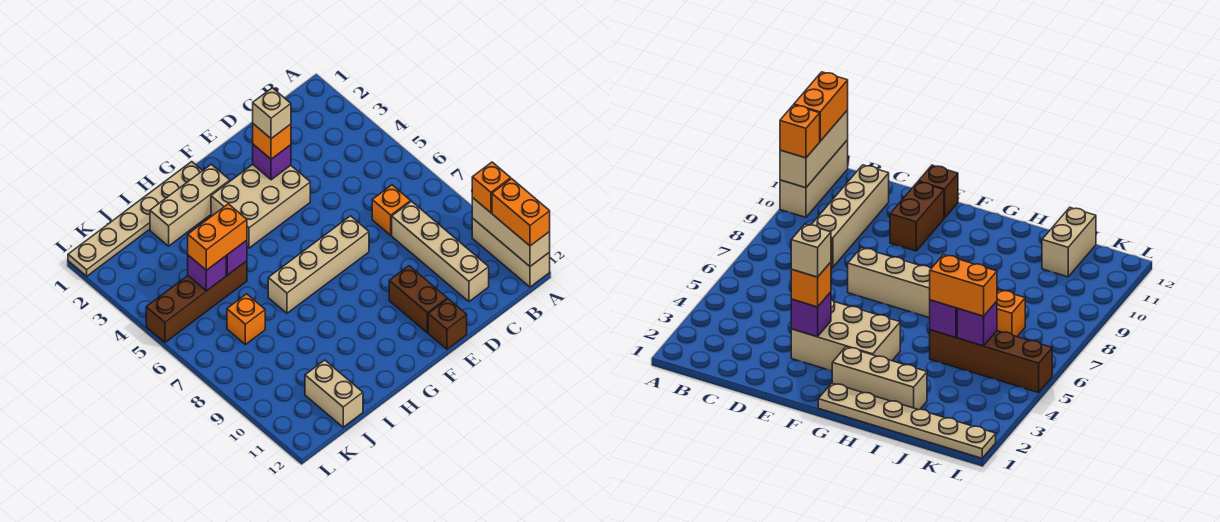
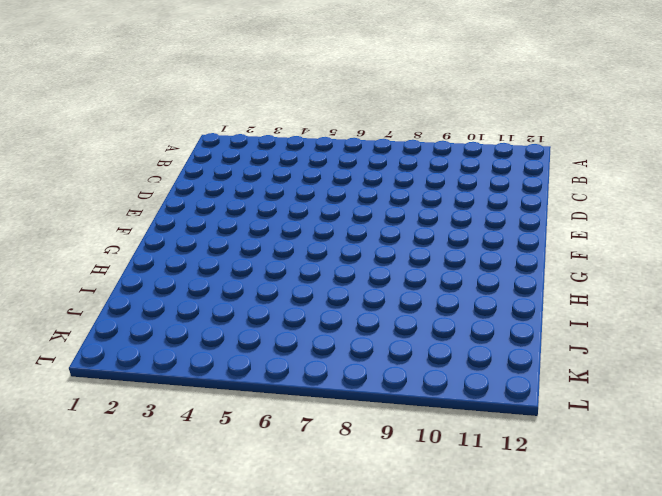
none -> tan 1x3 brick [472,218,550,287]
none -> orange 1x1 brick [372,185,411,235]
none -> tan 1x4 brick [392,201,489,302]

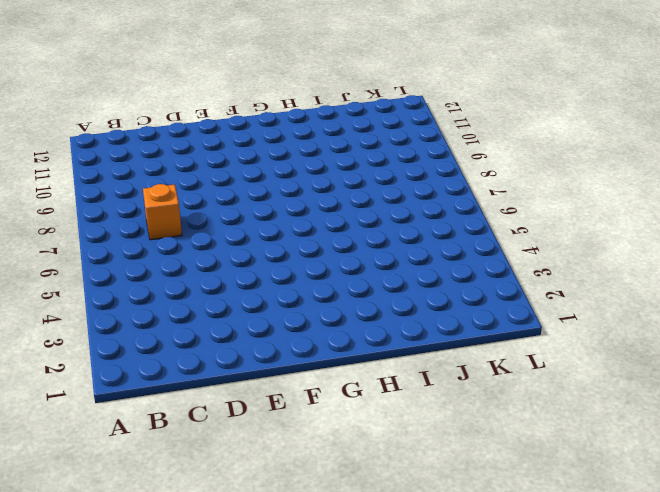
none -> tan 1x3 brick [472,218,550,287]
none -> tan 1x4 brick [392,201,489,302]
none -> tan 2x3 brick [211,164,310,248]

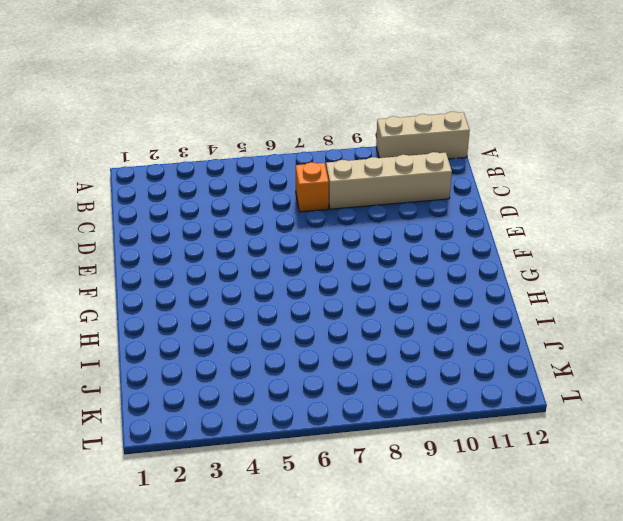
none -> tan 2x3 brick [211,164,310,248]
none -> tan 1x4 brick [268,216,369,313]
none -> brown 1x2 brick [389,266,447,333]

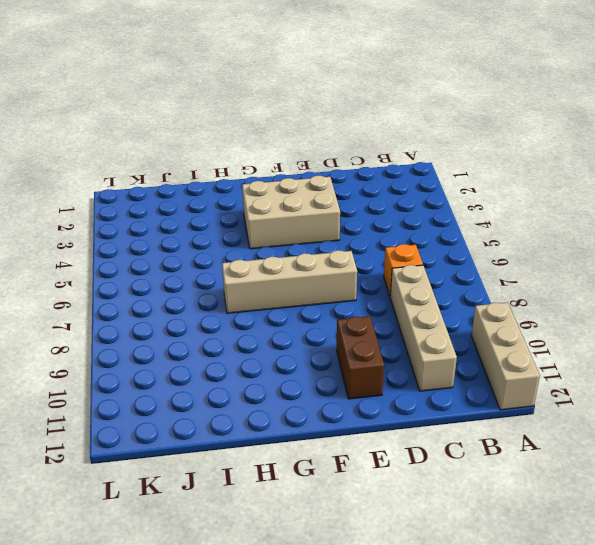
none -> brown 1x1 brick [428,299,467,349]
none -> tan 1x6 plate [68,162,202,276]
none -> tan 1x3 brick [150,164,230,246]

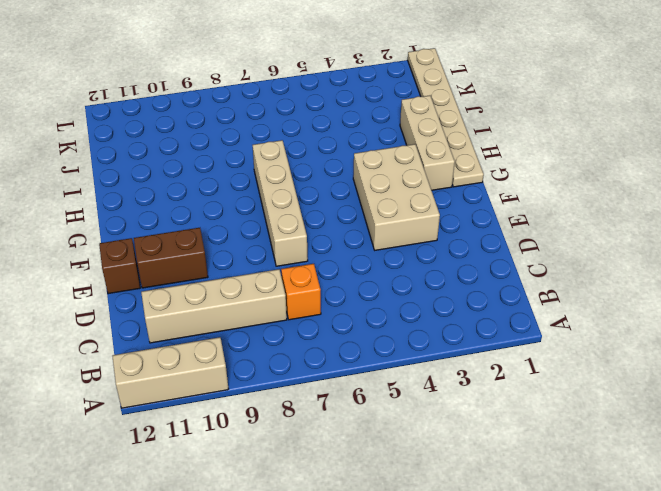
none -> brown 1x4 brick [146,261,247,342]
none -> orange 1x1 brick [227,294,265,345]
none -> tan 1x2 brick [305,360,363,427]

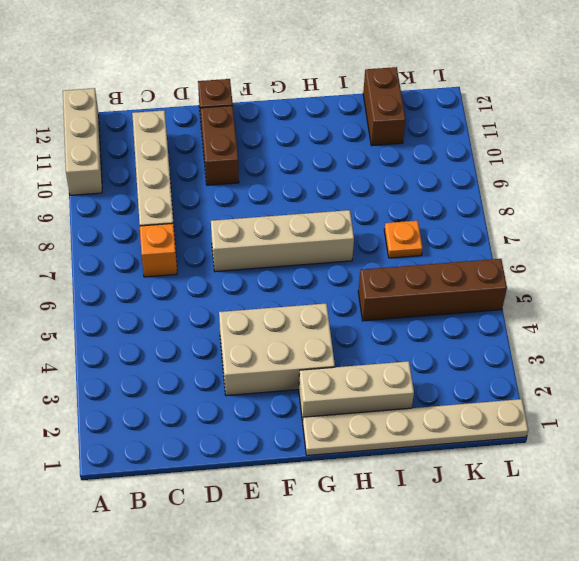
orange 1x1 plate [384,221,423,258] -> orange 1x1 brick [227,294,265,345]
brown 1x2 brick [363,67,406,146] -> tan 1x2 brick [305,360,363,427]
none -> tan 1x3 brick [472,197,550,266]
none -> purple 1x1 brick [253,144,291,180]
none -> purple 1x1 brick [226,240,247,275]

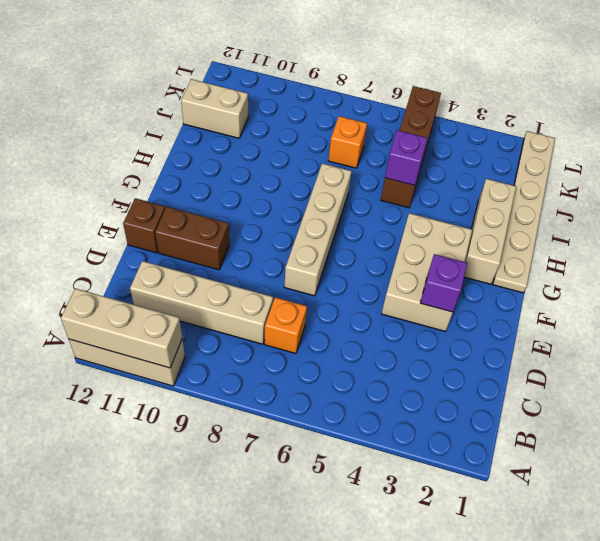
none -> purple 1x1 brick [188,255,226,291]
none -> orange 1x1 brick [472,162,511,213]
none -> orange 1x2 brick [492,179,550,246]

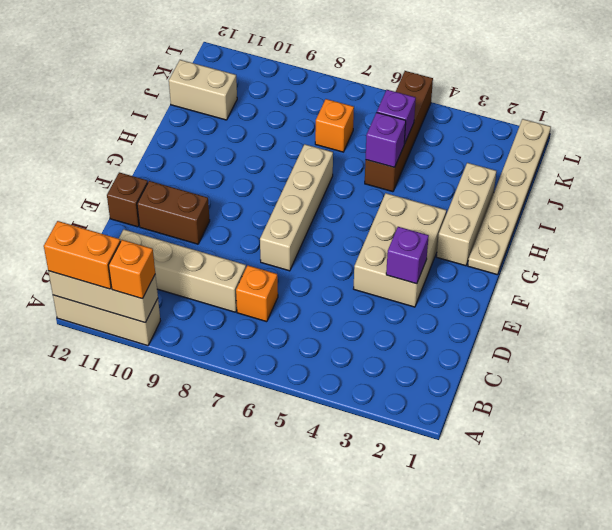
none -> orange 1x1 brick [253,124,291,159]
none -> orange 1x2 brick [188,204,247,270]
none -> tan 1x1 brick [253,88,291,139]

